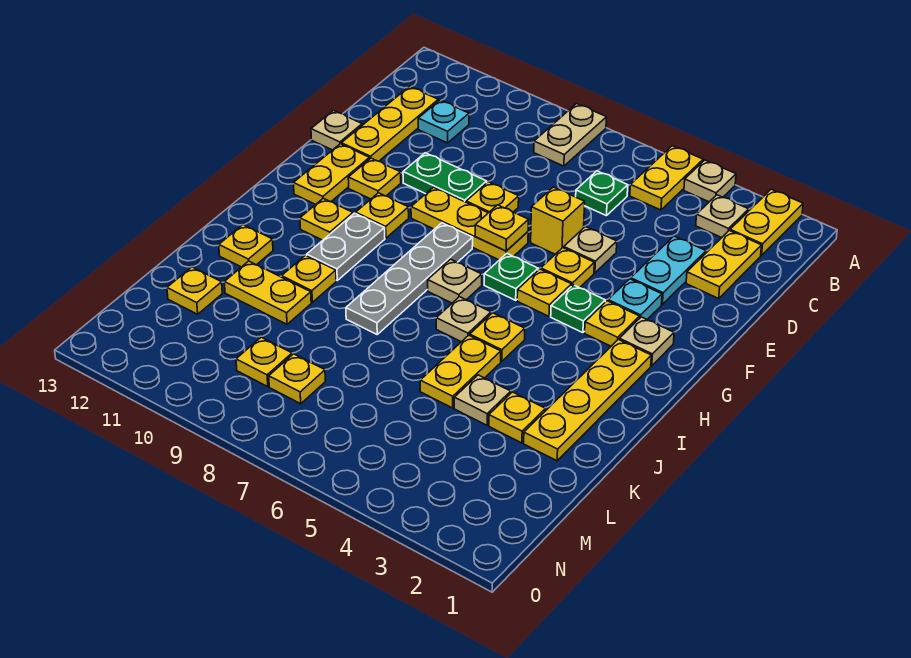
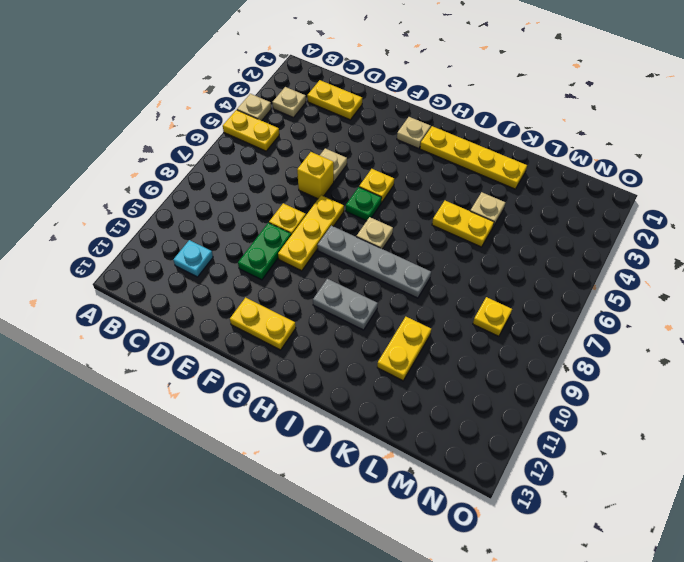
none -> yellow 1x2 plate [730,189,803,256]
none -> tan 1x2 plate [534,104,606,166]
none -> green 1x1 plate [576,171,628,216]
none -> yellow 1x3 plate [341,87,438,161]

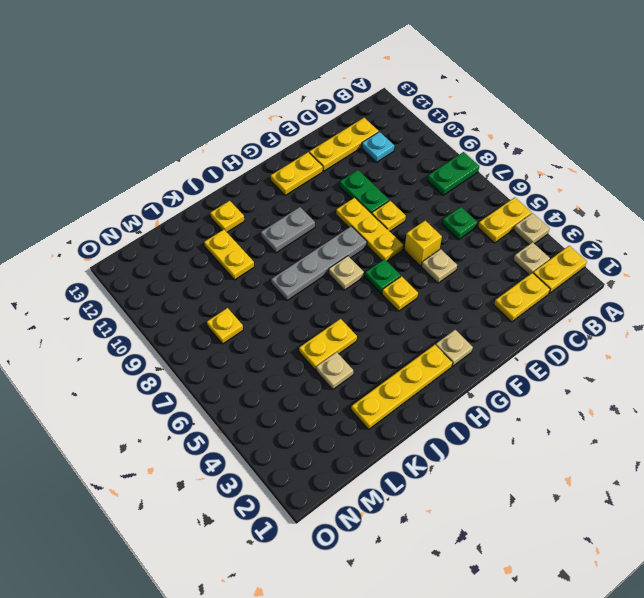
green 1x2 plate [428,152,479,195] -> tan 1x2 plate [534,104,606,166]
none -> cyan 1x2 plate [631,236,706,304]
none -> tan 1x1 plate [311,111,362,150]
none -> cyan 1x1 plate [608,279,662,319]
none -> yellow 1x1 plate [541,248,594,288]

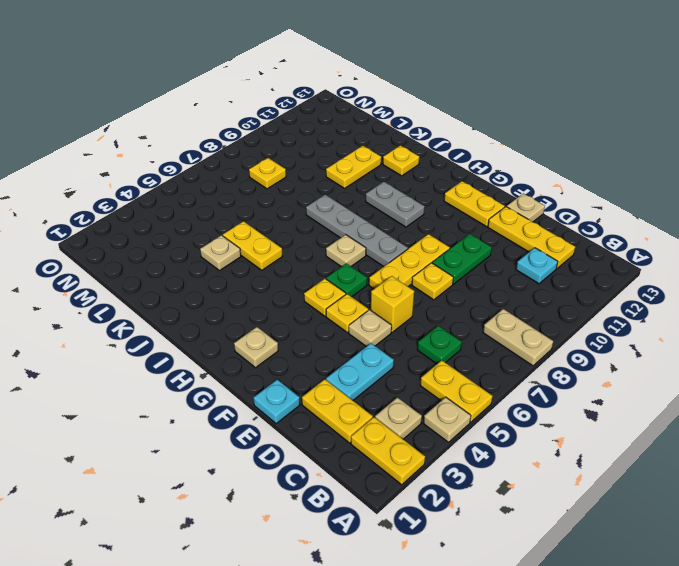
cyan 1x2 plate [326,343,394,400] -> cyan 1x2 plate turned to [631,236,706,304]
cyan 1x1 plate [254,380,300,423] -> cyan 1x1 plate moved to [608,279,662,319]
none -> yellow 1x1 plate [348,158,401,199]
none -> yellow 1x1 plate [585,301,640,346]
none -> green 1x1 plate [551,285,605,333]
none -> yellow 1x1 plate [355,193,409,238]

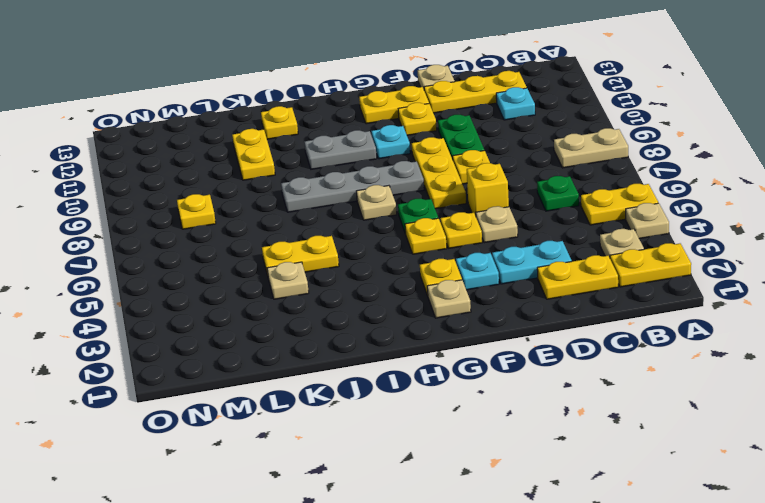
cyan 1x1 plate [372,125,410,159] -> yellow 1x1 plate [355,193,409,238]
none -> green 1x1 plate [551,285,605,333]
none -> yellow 1x4 plate [524,339,651,461]
none -> yellow 1x1 plate [300,198,353,240]
none -> yellow 1x1 plate [470,313,525,361]

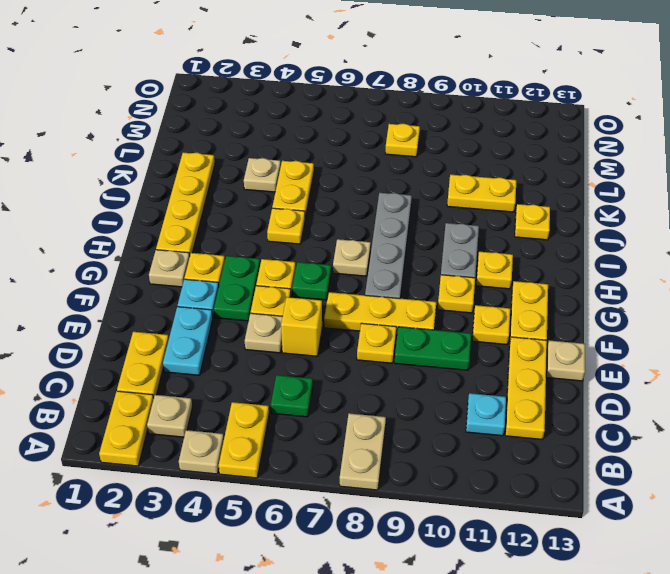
green 1x2 plate [214,256,260,321] -> green 1x1 plate [551,285,605,333]
none -> tan 1x1 plate [436,297,491,342]
none -> yellow 1x1 plate [282,255,336,302]
none -> yellow 1x1 plate [489,392,546,443]
none -> yellow 1x1 plate [167,267,222,314]

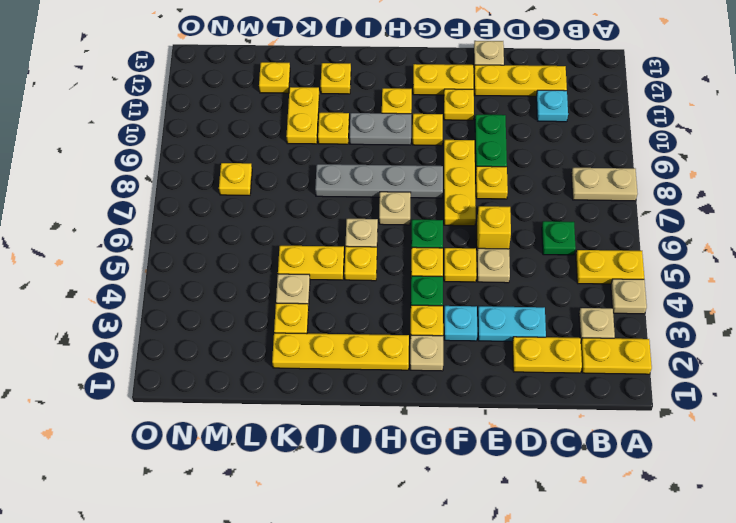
none -> yellow 1x1 plate [236,337,292,386]
none -> yellow 1x1 plate [475,205,528,251]

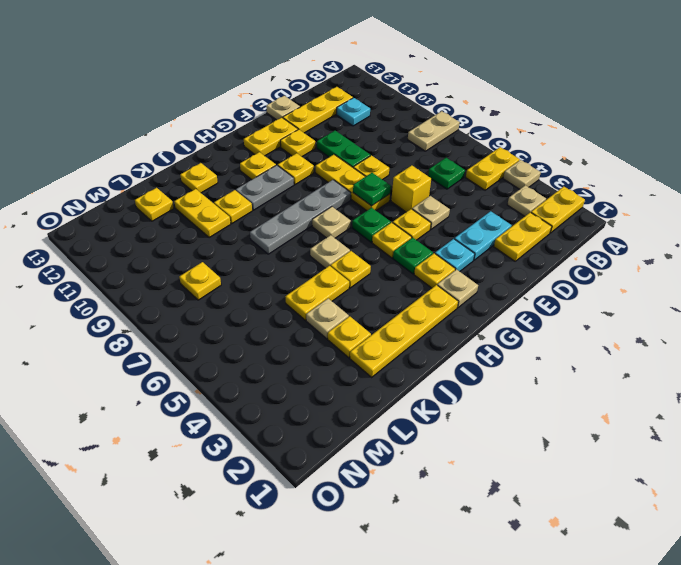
green 1x1 plate [353,173,391,206] -> yellow 1x1 plate [475,205,528,251]
none -> yellow 1x1 plate [236,337,292,386]

